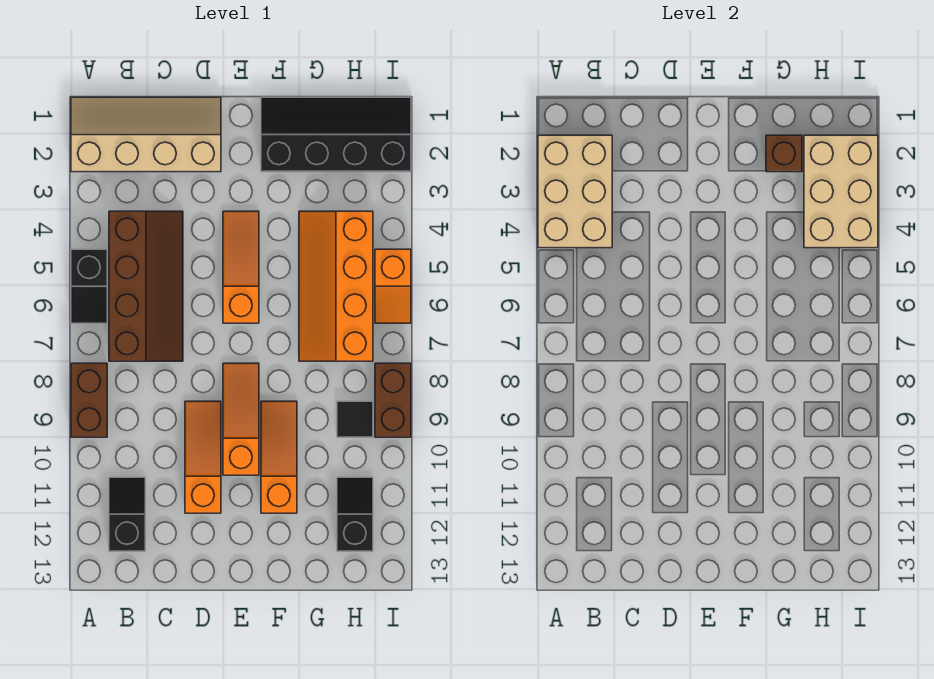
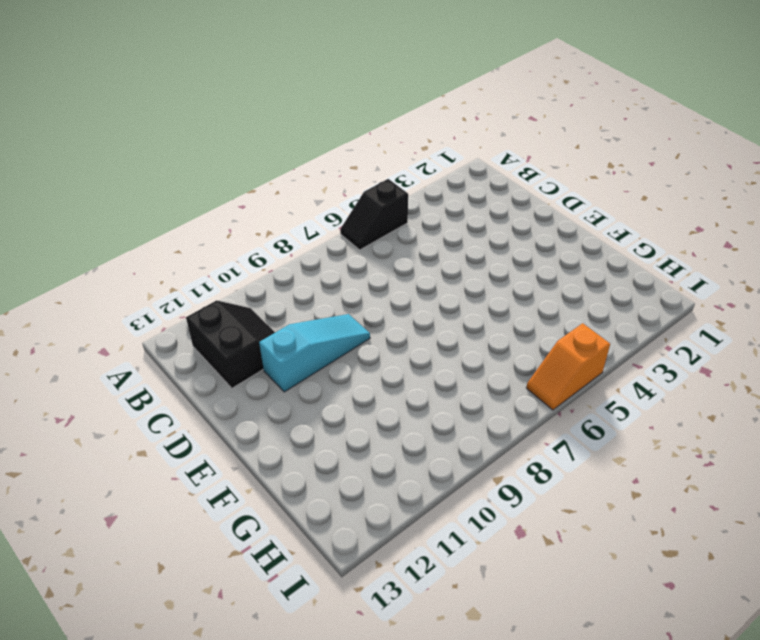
black 2x2 slope [186,300,275,388] -> black 1x2 slope [109,477,145,551]
cyan 1x3 slope [259,314,370,392] -> orange 1x3 slope [185,401,221,513]
none -> tan 2x4 slope [71,97,221,172]
none -> brown 1x2 brick [71,363,107,437]
none -> brown 2x4 slope [109,211,183,361]

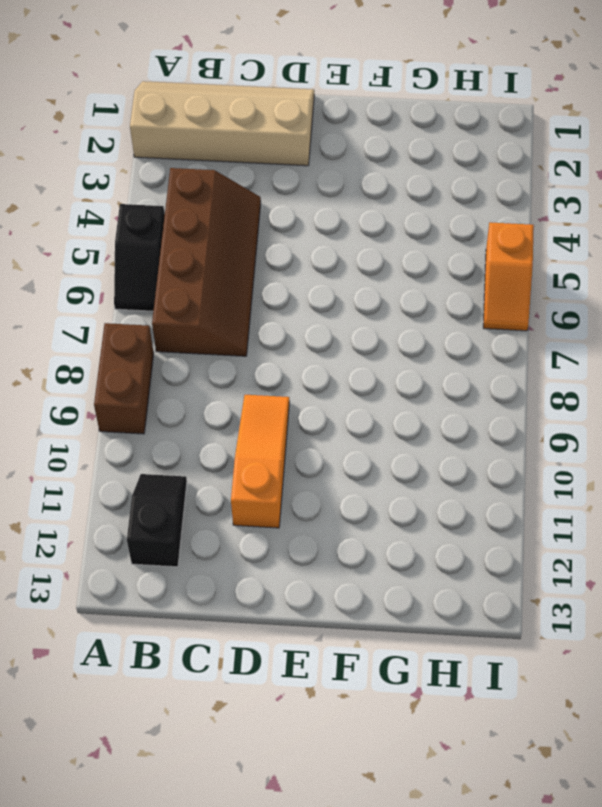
none -> orange 1x3 slope [223,211,259,323]
none -> orange 1x3 slope [223,363,259,475]
none -> black 2x4 slope [261,97,411,172]

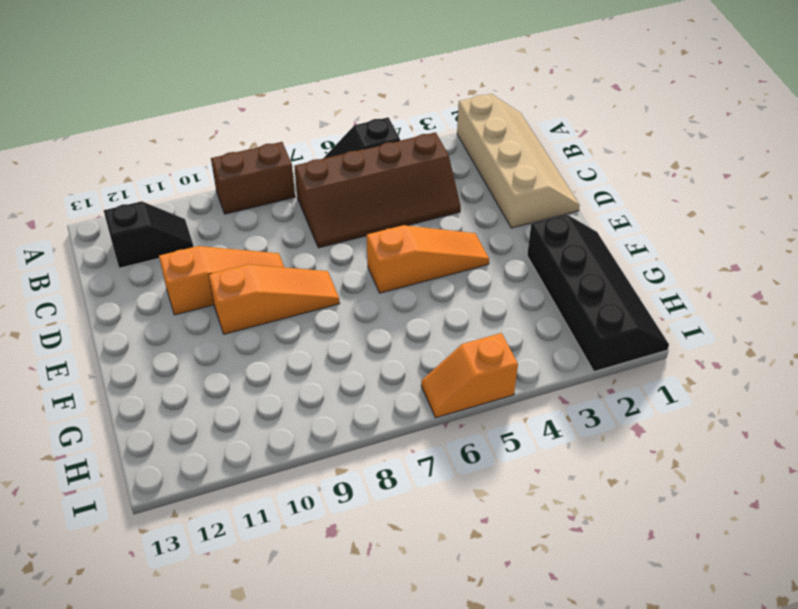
none -> orange 1x3 slope [261,401,297,513]
none -> orange 2x4 slope [299,211,373,361]
none -> black 1x1 tile [337,401,373,437]

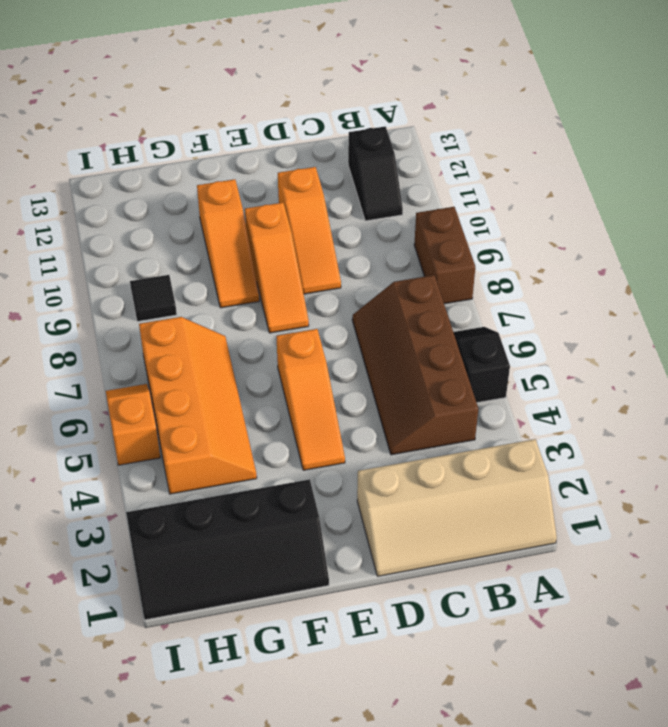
none -> black 1x2 slope [337,477,373,551]
none -> brown 1x2 brick [375,363,411,437]
none -> tan 2x3 brick [538,135,612,248]

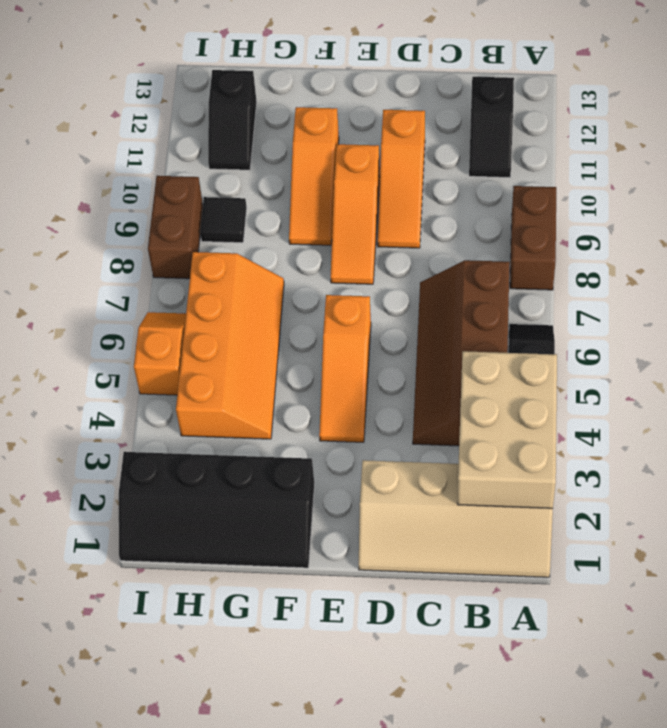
none -> brown 1x1 brick [766,135,802,172]
none -> tan 2x3 brick [804,135,878,248]

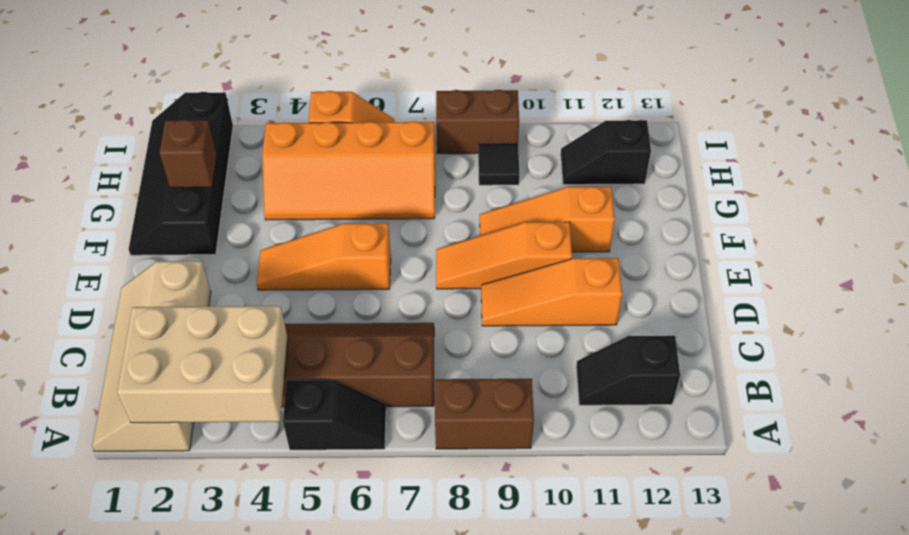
none -> tan 2x3 brick [804,135,878,248]

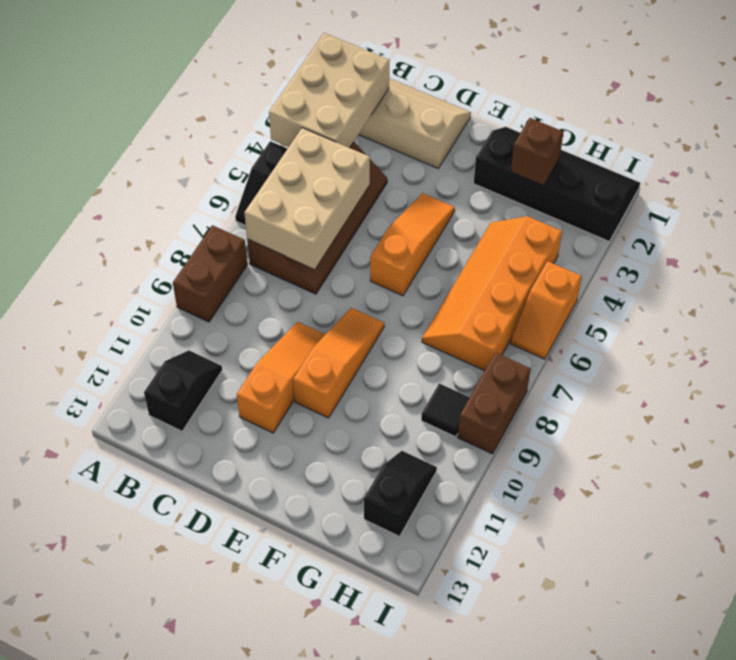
tan 2x3 brick [244,128,370,269] -> tan 2x3 brick moved to [804,135,878,248]
none -> orange 1x3 slope [261,401,297,513]

